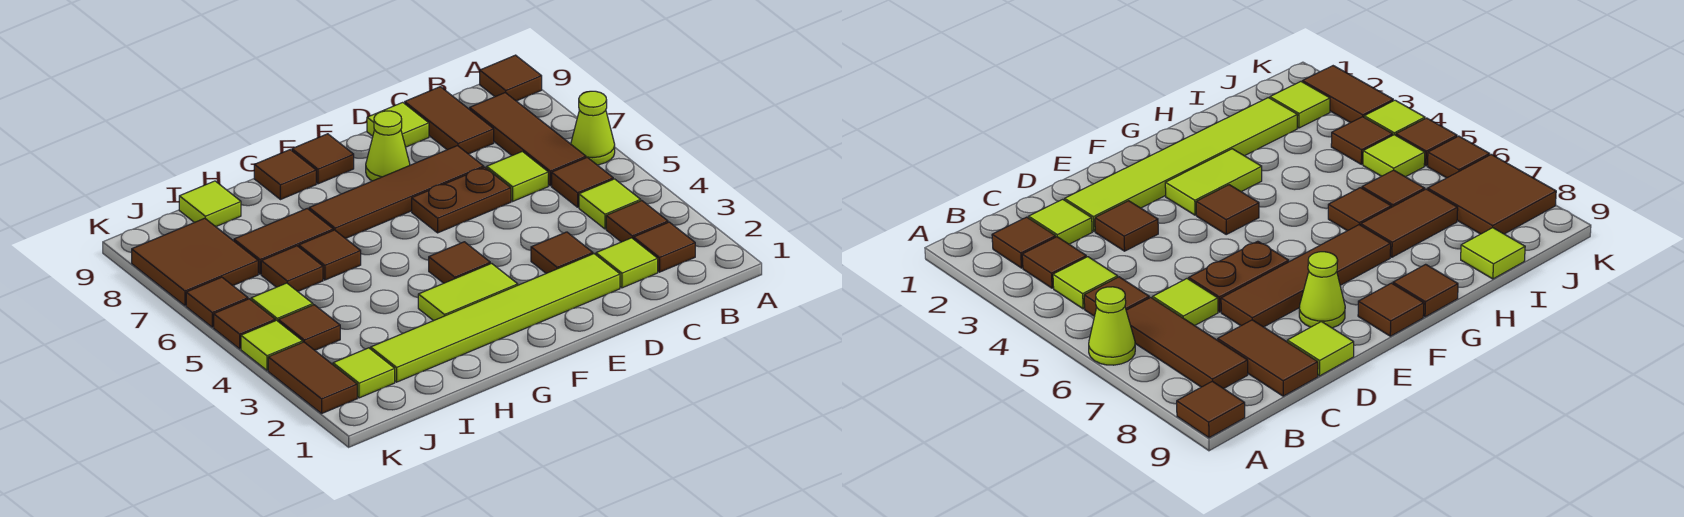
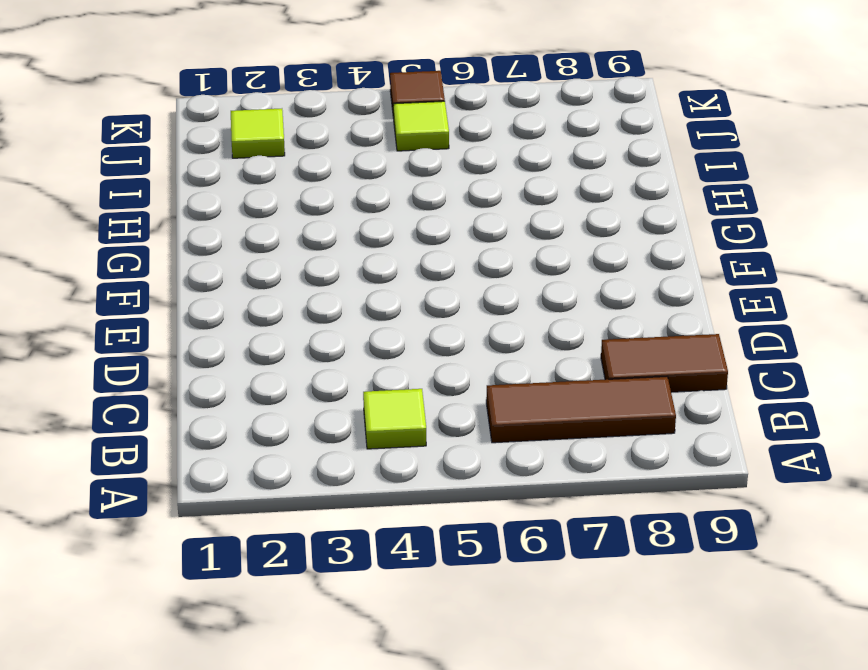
none -> lime 1x1 cone [571,91,615,165]
none -> brown 1x1 tile [480,55,542,101]
none -> brown 1x1 tile [634,222,695,272]
none -> brown 1x1 tile [606,201,668,242]

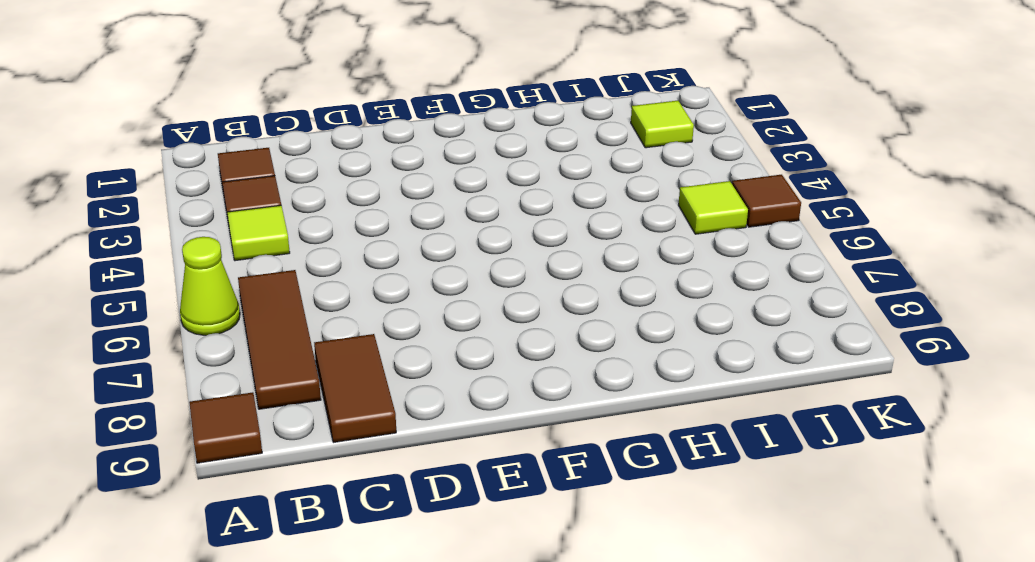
none -> brown 1x1 tile [552,157,613,207]
none -> lime 1x1 tile [596,238,658,288]
none -> lime 1x1 tile [487,151,548,201]
none -> lime 1x6 tile [371,254,620,382]

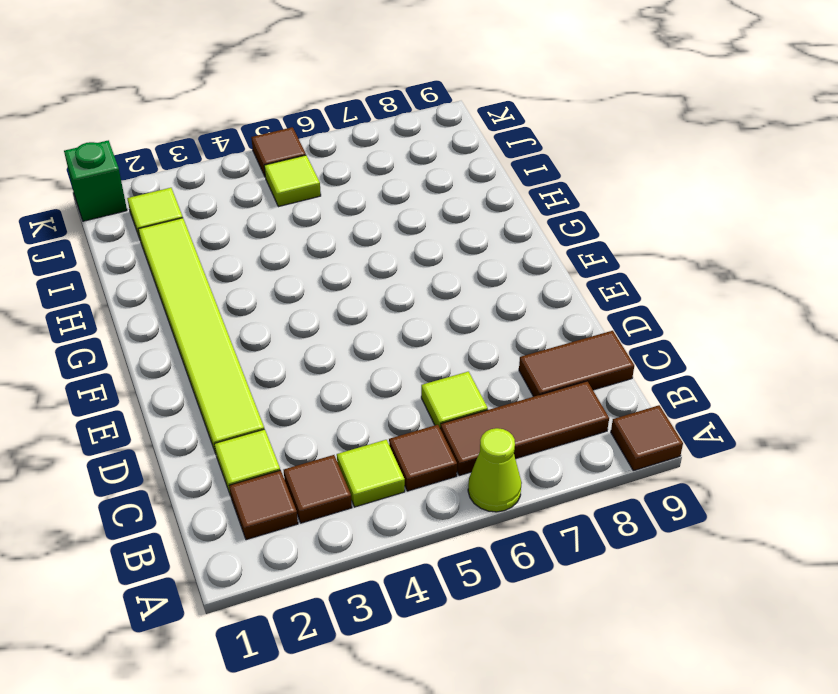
green 1x1 brick [64,140,127,221] -> none
none -> brown 1x1 tile [531,232,593,273]
none -> brown 1x2 plate [412,167,511,233]
none -> brown 1x4 tile [309,146,484,239]
none -> lime 1x1 tile [367,102,429,147]

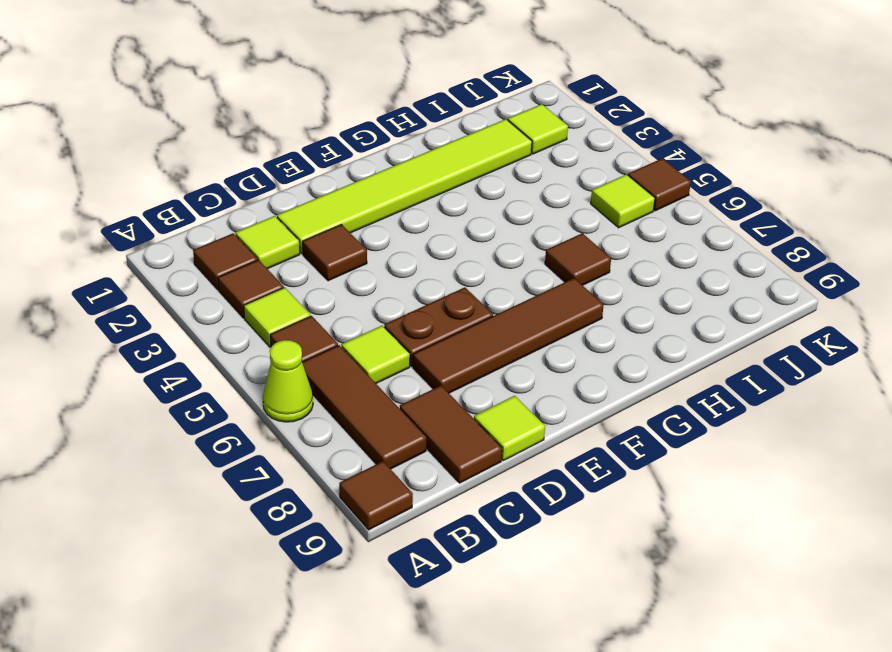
none -> lime 1x1 cone [366,111,410,181]
none -> lime 1x2 tile [418,263,518,321]
none -> brown 1x1 tile [429,242,490,283]
none -> brown 1x1 tile [292,134,354,184]

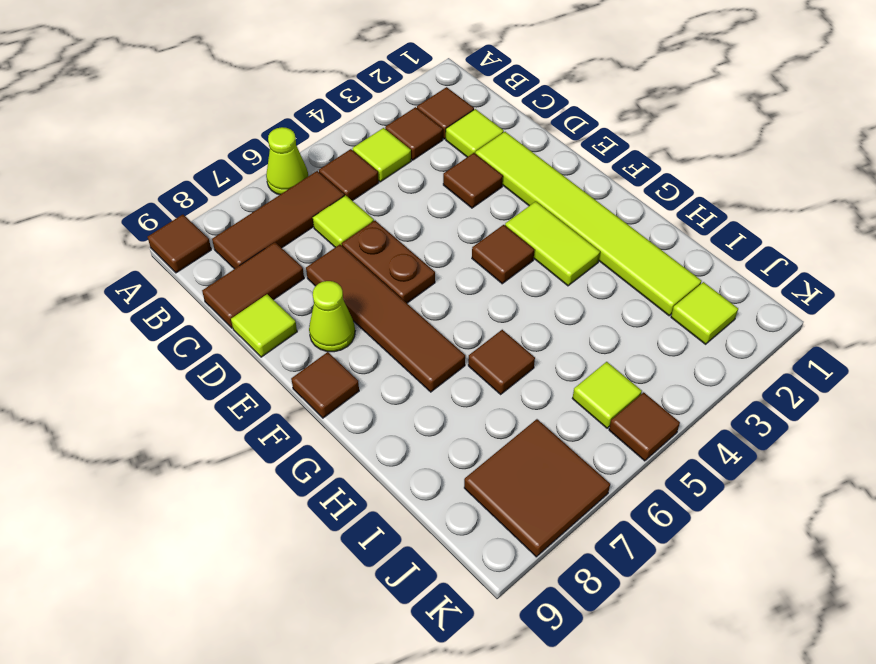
none -> brown 1x1 tile [254,150,316,200]
none -> brown 1x2 tile [234,209,333,274]
none -> brown 1x1 tile [261,246,323,291]
none -> lime 1x1 tile [179,181,241,227]

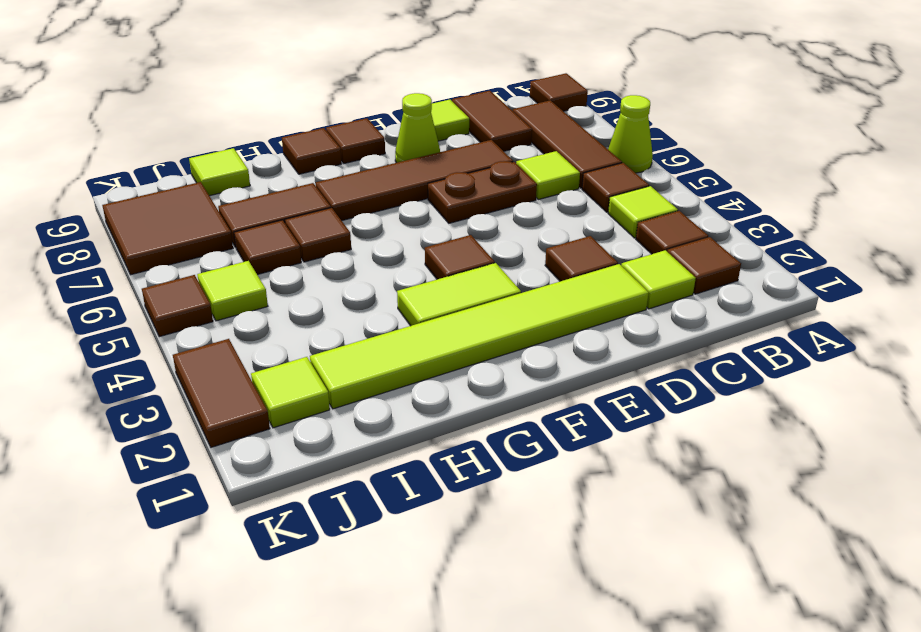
none -> brown 1x1 tile [278,305,340,350]
none -> lime 1x1 tile [241,320,303,370]
none -> brown 1x1 tile [186,277,248,327]

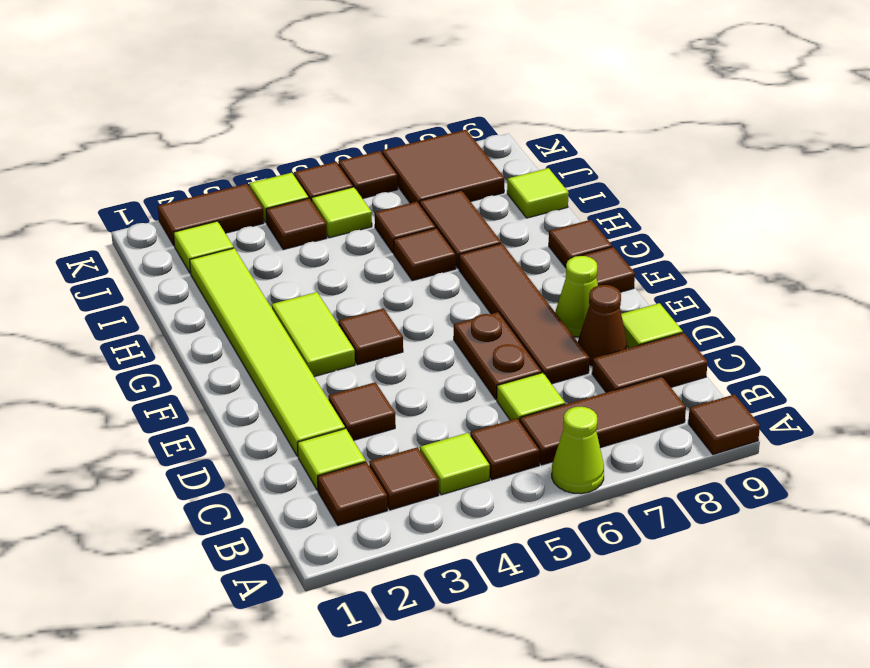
brown 1x1 cone [578,285,627,366] -> none

